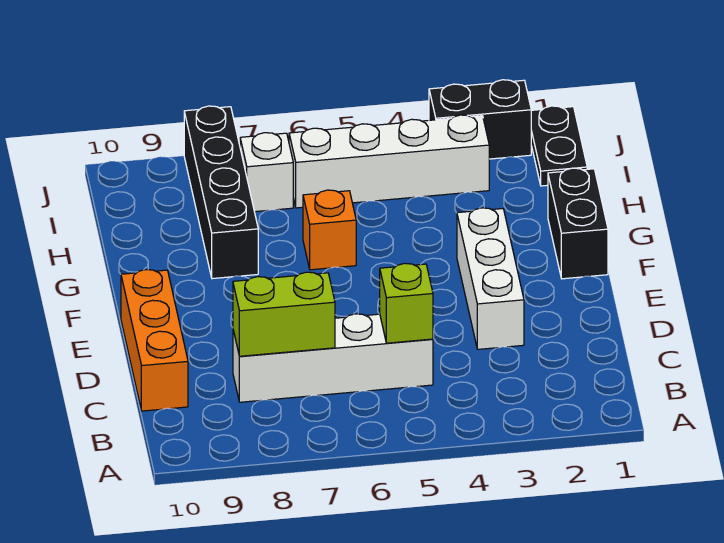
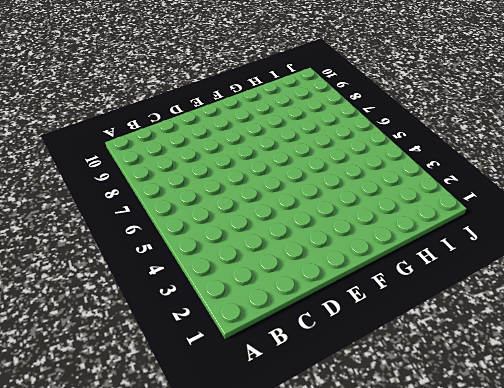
none -> white 1x4 brick [233,314,433,402]
none -> orange 1x3 brick [121,270,188,411]
none -> white 1x3 brick [457,208,524,349]

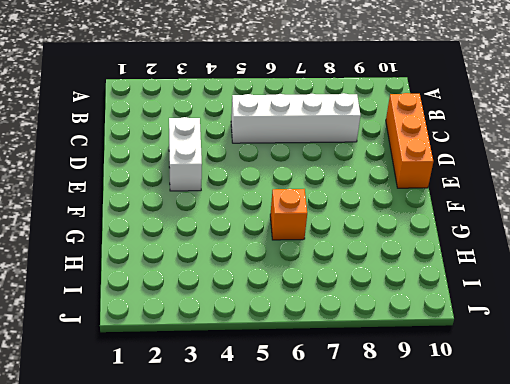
white 1x2 brick [169,117,202,191] -> white 1x3 brick [457,208,524,349]
none -> black 1x2 brick [548,168,608,279]
none -> black 1x4 brick [184,106,258,279]
none -> black 1x2 plate [531,106,587,186]

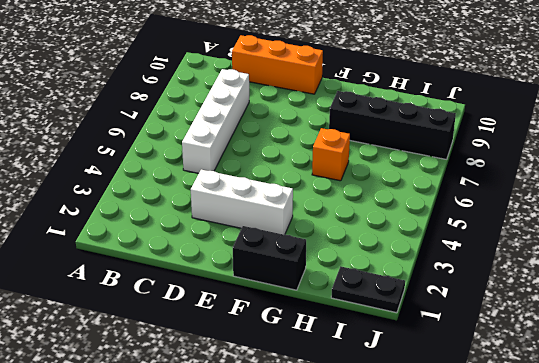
none -> white 1x4 brick [289,115,489,208]
none -> white 1x1 brick [240,133,293,212]
none -> black 1x2 brick [429,80,531,159]

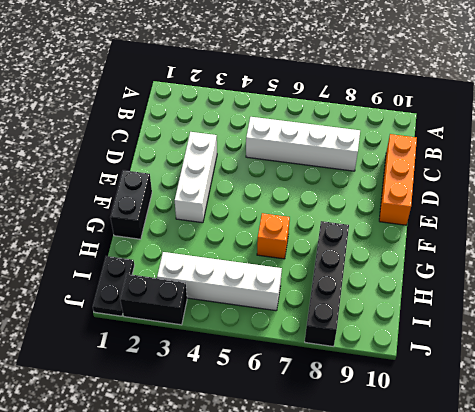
none -> white 1x1 brick [240,133,293,212]
none -> lime 1x1 brick [380,263,433,343]
none -> lime 1x2 brick [233,272,335,356]

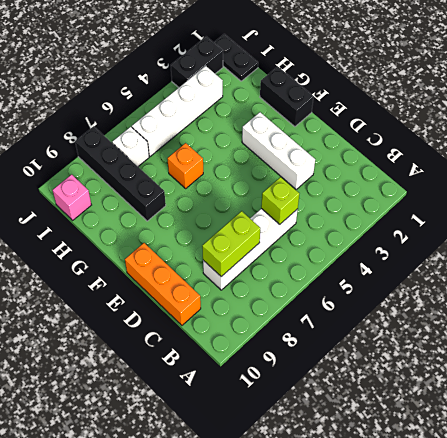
pink 1x1 brick [52,175,91,220] -> none

